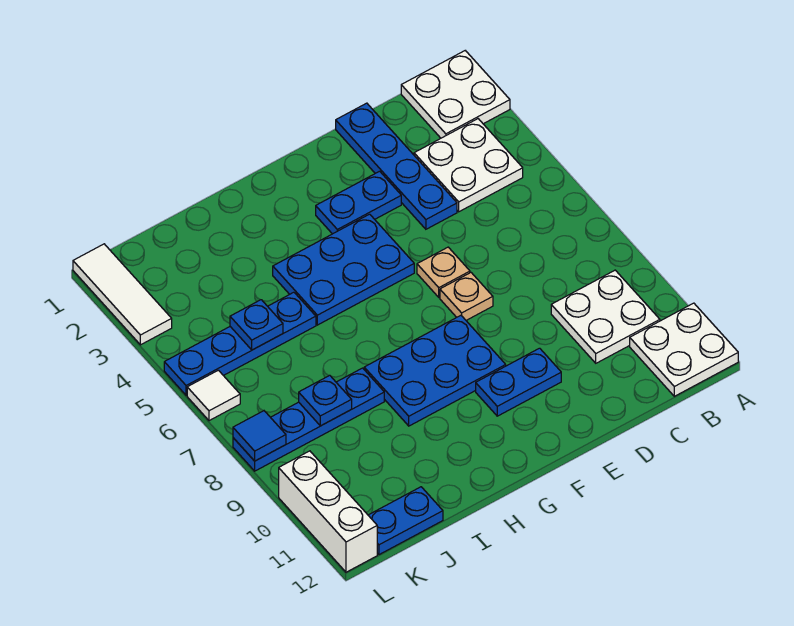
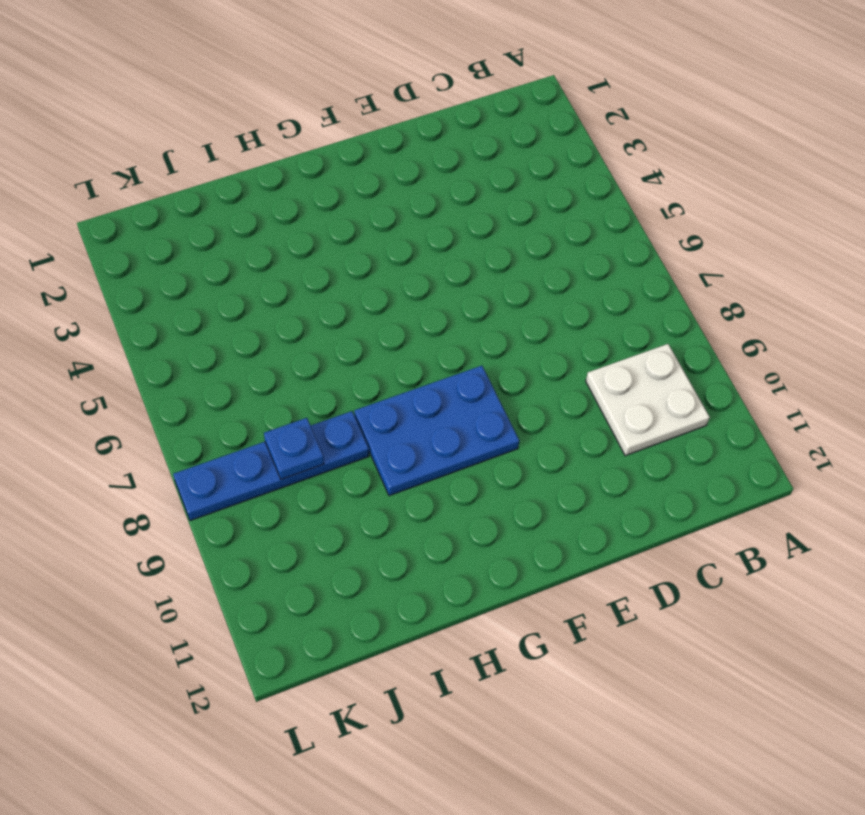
none -> white 2x2 plate [401,51,510,138]
none -> white 2x2 plate [630,303,738,396]
none -> white 2x2 plate [414,119,523,212]

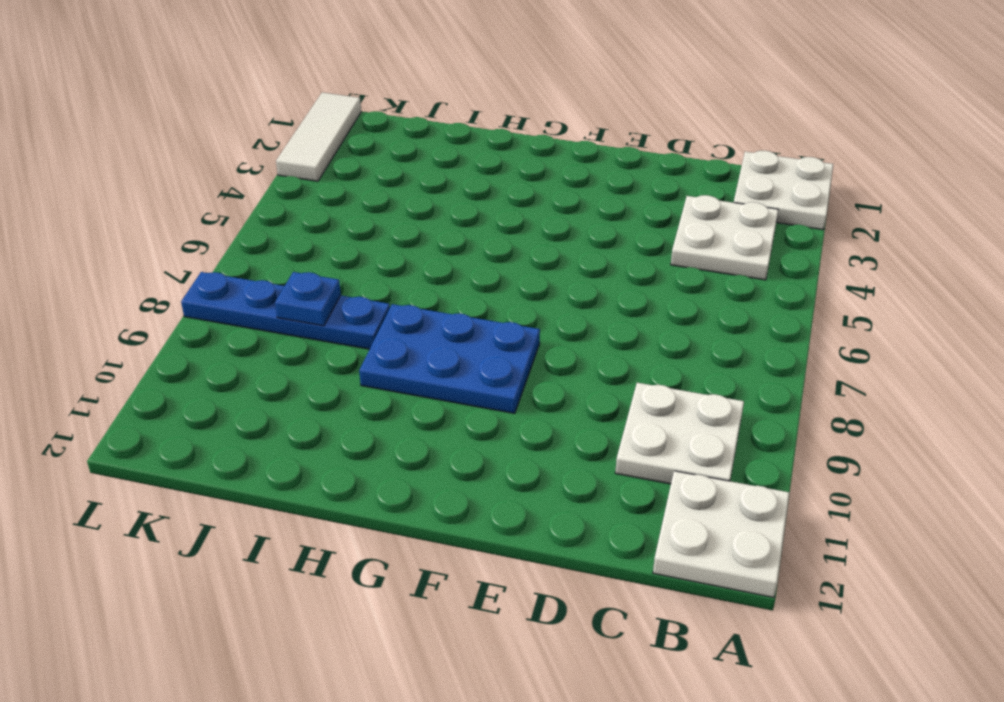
none -> blue 1x4 plate [336,103,457,229]
none -> blue 1x2 plate [316,171,401,234]
none -> tan 1x1 plate [417,247,470,297]

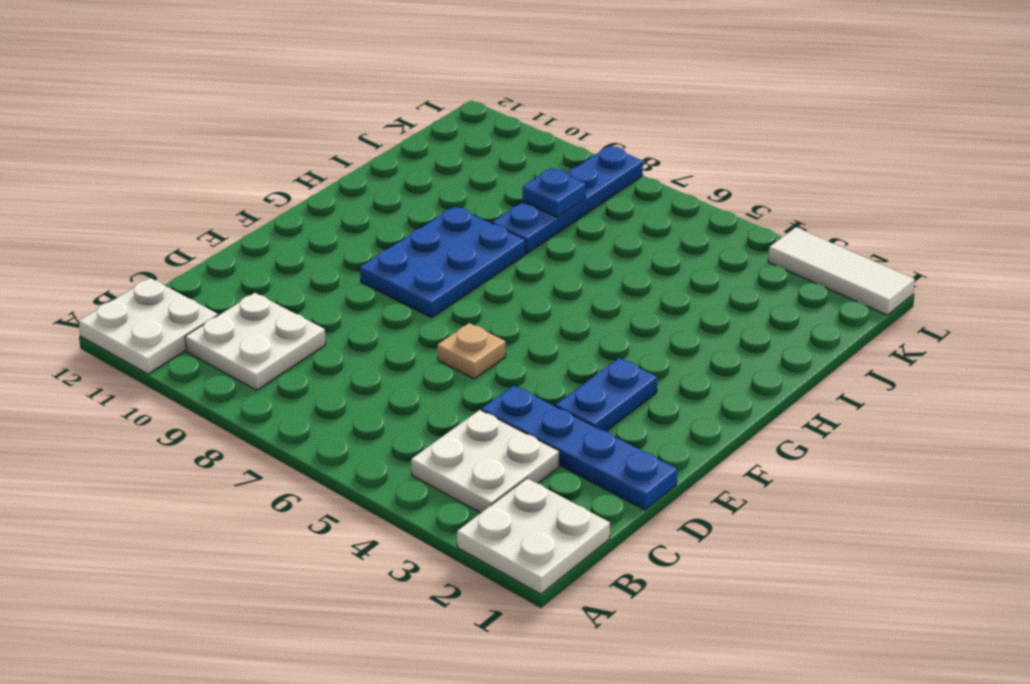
none -> tan 1x1 plate [440,273,493,320]
none -> blue 1x2 plate [476,348,561,416]
none -> blue 2x3 plate [273,214,414,325]

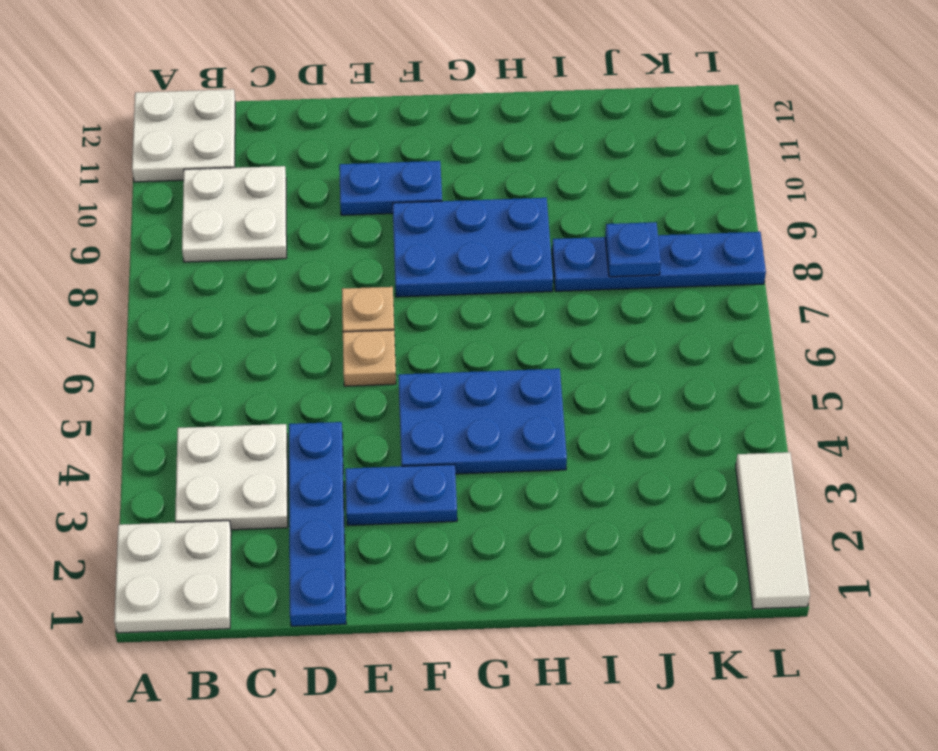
none -> blue 1x4 plate [164,292,316,395]
none -> blue 1x2 plate [368,487,443,555]
none -> white 1x1 tile [187,370,240,421]

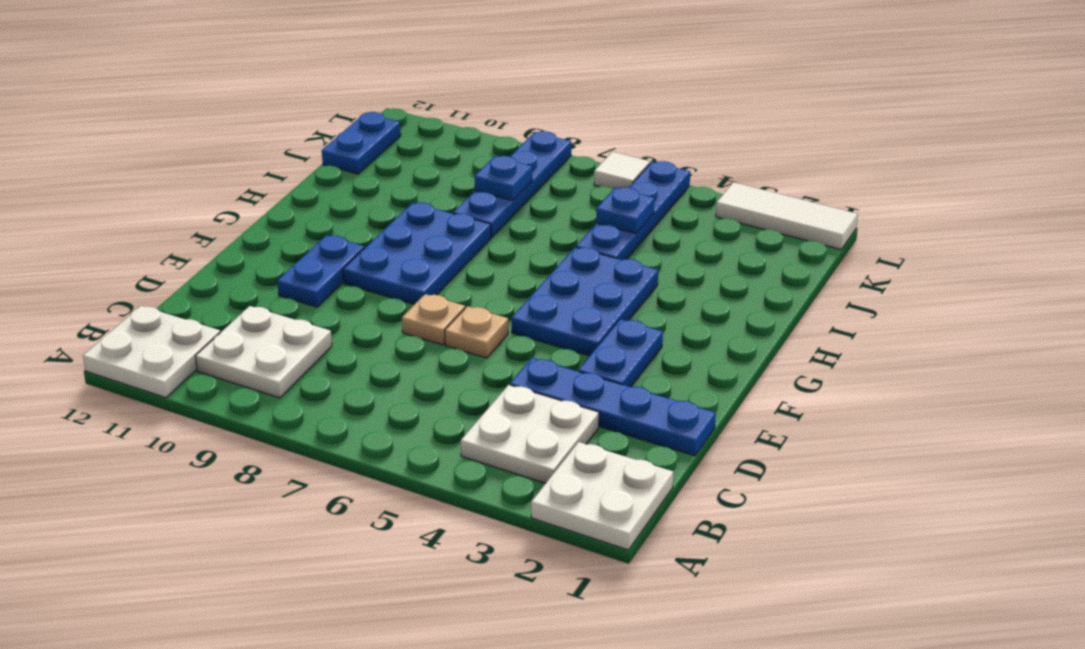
none -> white 1x3 brick [279,451,377,572]
none -> blue 1x1 tile [233,411,286,461]

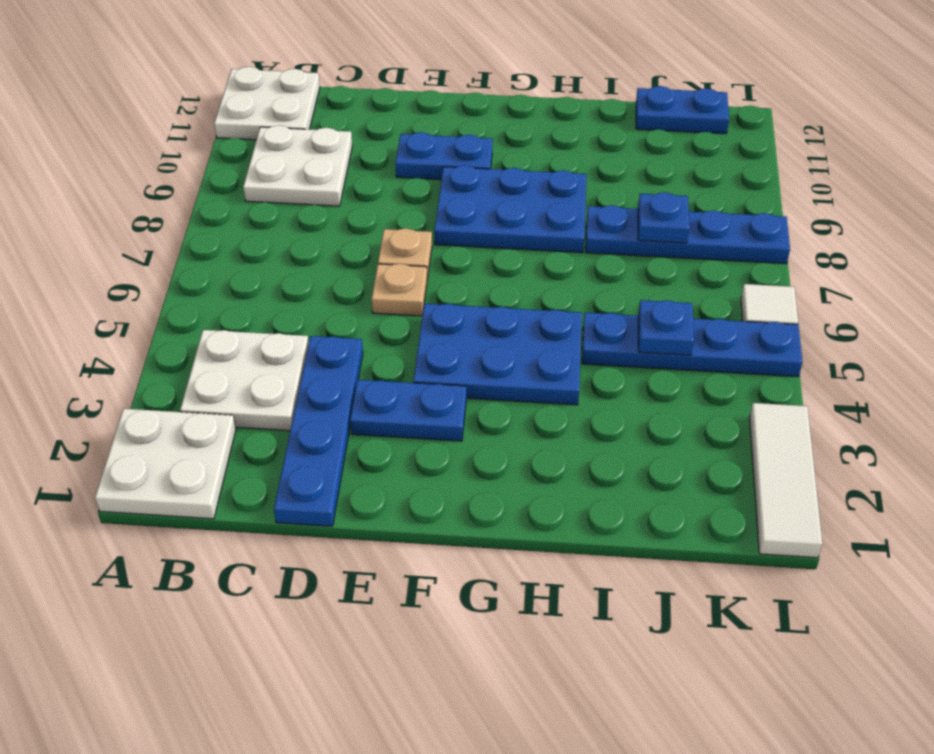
none -> white 1x3 brick [279,451,377,572]
none -> blue 1x1 tile [233,411,286,461]

